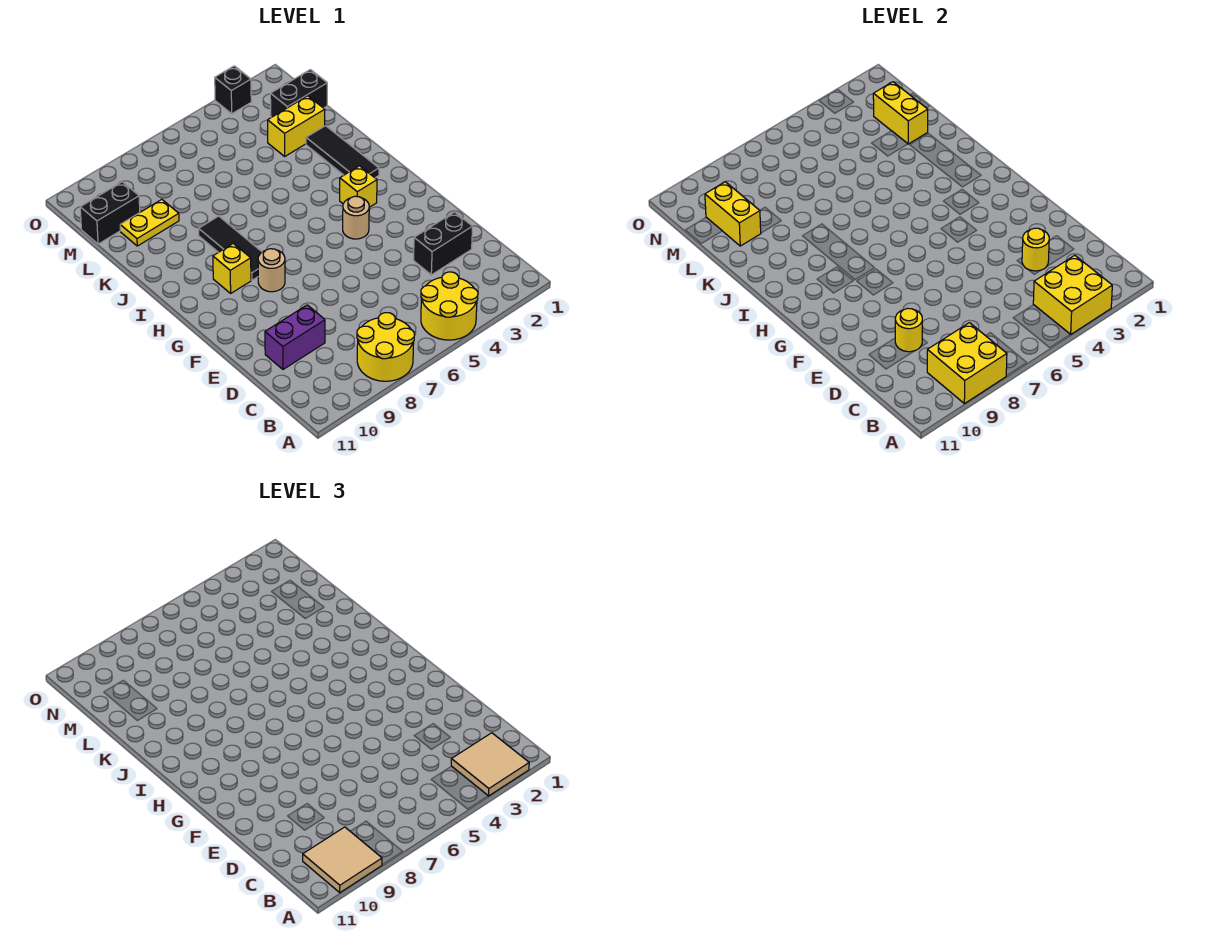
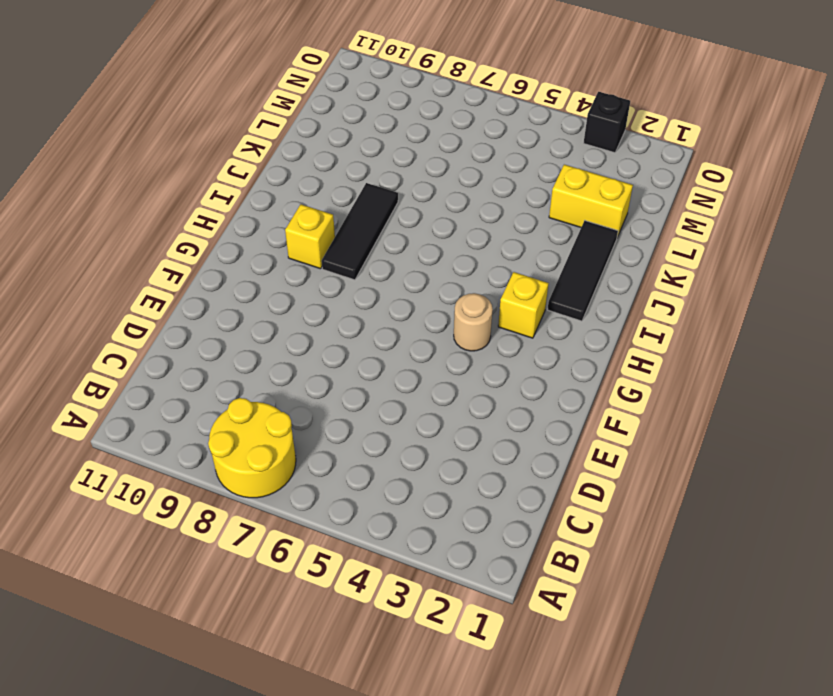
none -> yellow 2x2 round brick [421,272,478,340]
none -> black 1x2 brick [414,212,473,275]
none -> purple 1x2 brick [265,305,325,369]

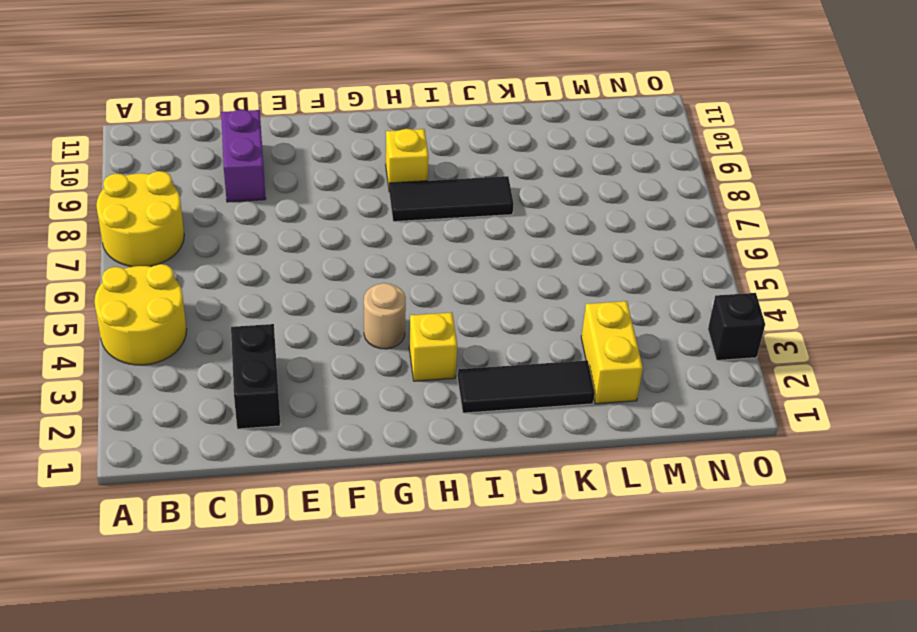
none -> tan 1x1 round brick [258,249,285,292]
none -> yellow 1x2 plate [120,200,179,246]
none -> black 1x2 brick [270,70,327,117]

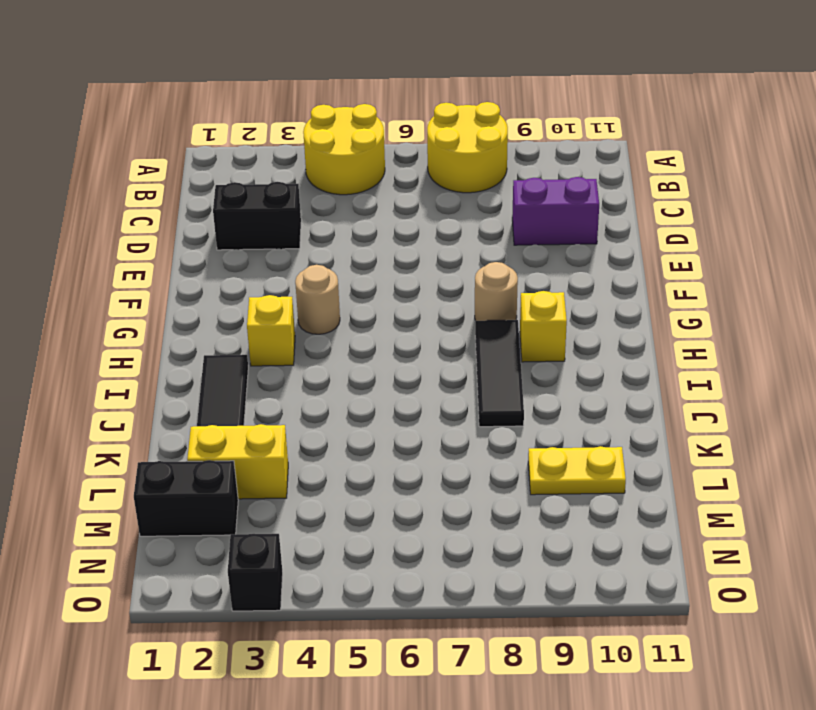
none -> black 1x2 brick [80,182,140,244]
none -> yellow 2x2 brick [1033,255,1112,335]
none -> yellow 2x2 brick [927,323,1007,404]

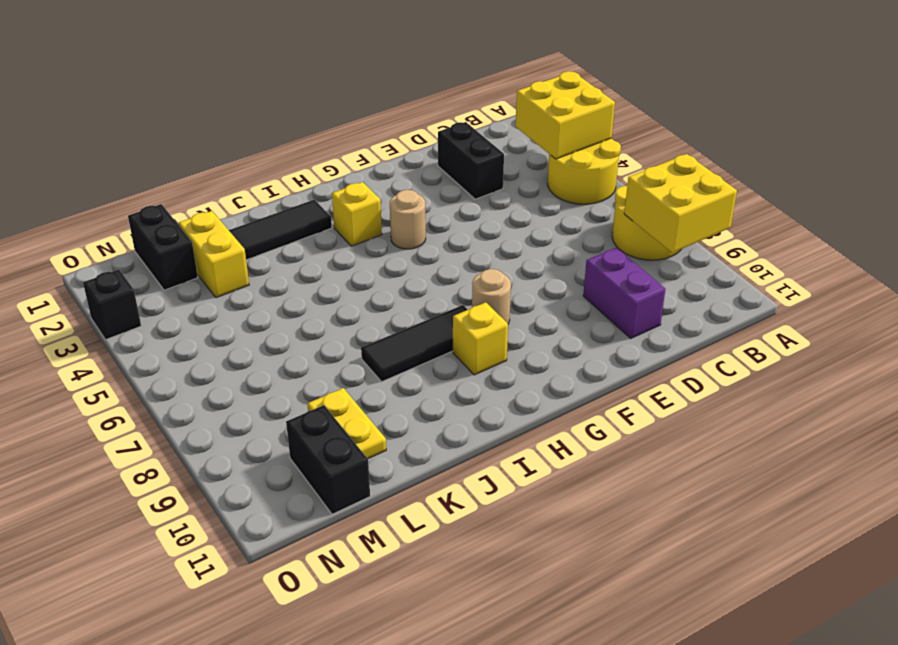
none -> yellow 1x1 round brick [1022,228,1049,271]
none -> yellow 1x1 round brick [895,308,922,352]
none -> yellow 1x2 brick [873,82,928,144]

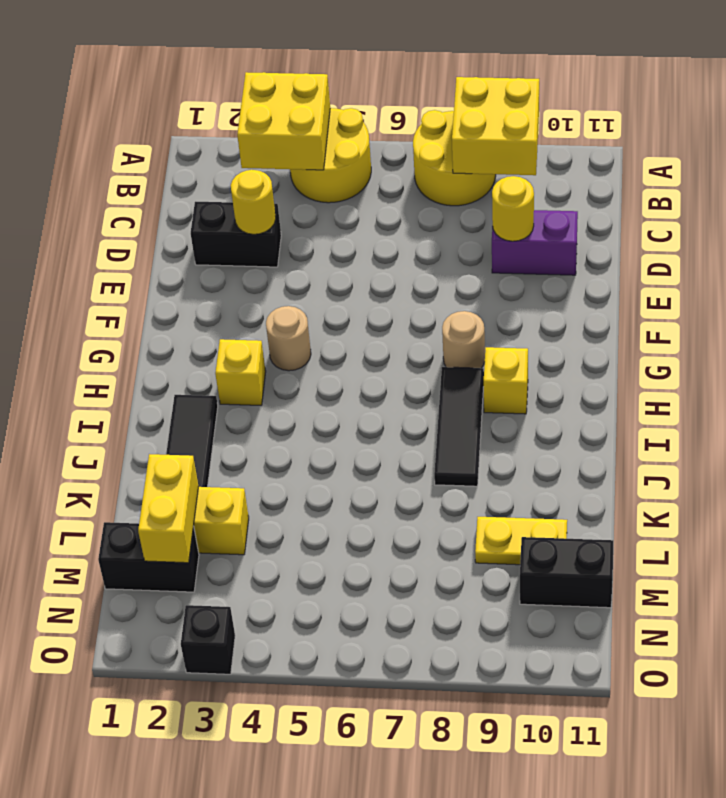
none -> yellow 1x2 brick [705,182,761,246]
none -> tan 2x2 tile [451,733,529,796]
none -> tan 2x2 tile [303,827,382,893]

